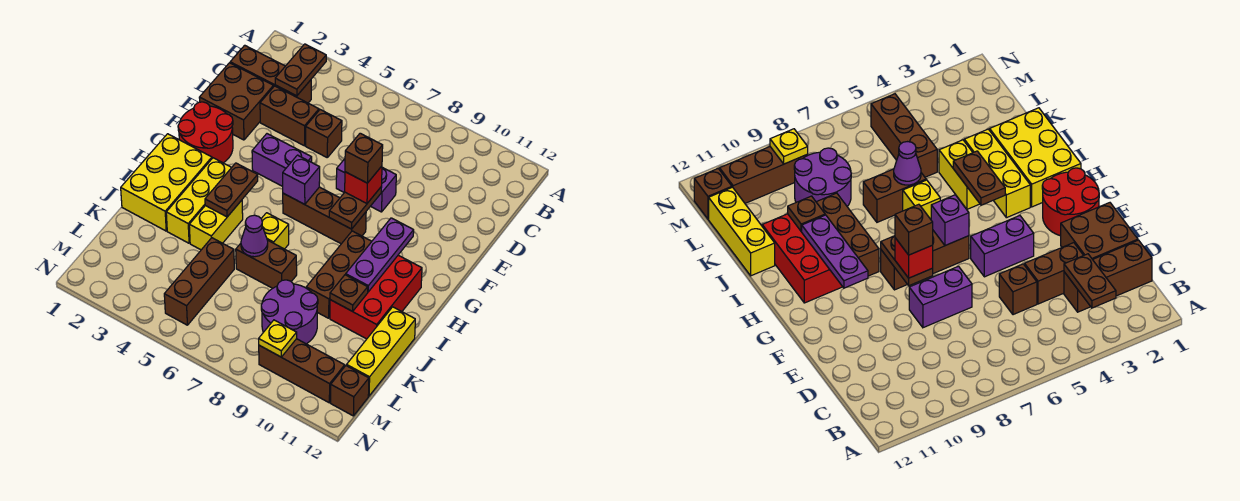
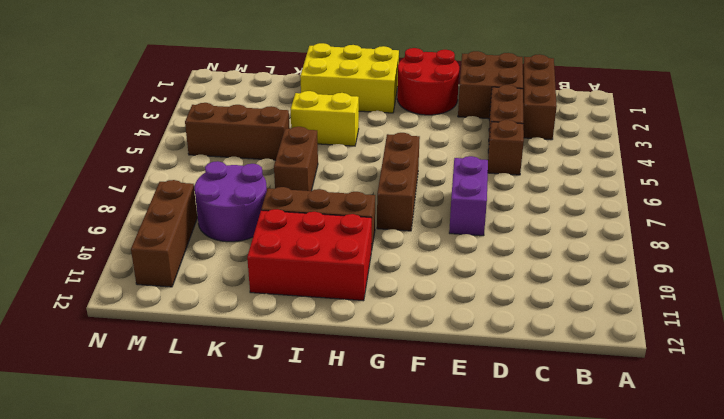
none -> purple 1x2 brick [252,134,312,186]
none -> yellow 1x3 brick [166,158,232,243]
none -> yellow 1x1 brick [261,213,289,249]
none -> yellow 1x3 brick [347,307,415,396]

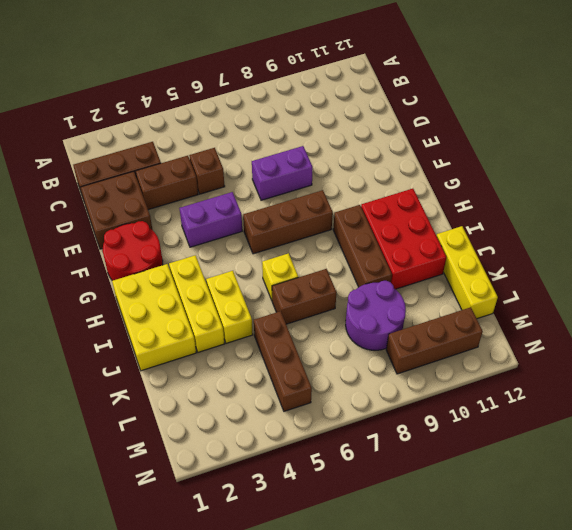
none -> brown 1x1 brick [331,366,369,416]
none -> brown 1x2 plate [275,44,326,96]
none -> brown 1x2 plate [329,187,382,229]
none -> purple 1x1 brick [283,155,320,205]

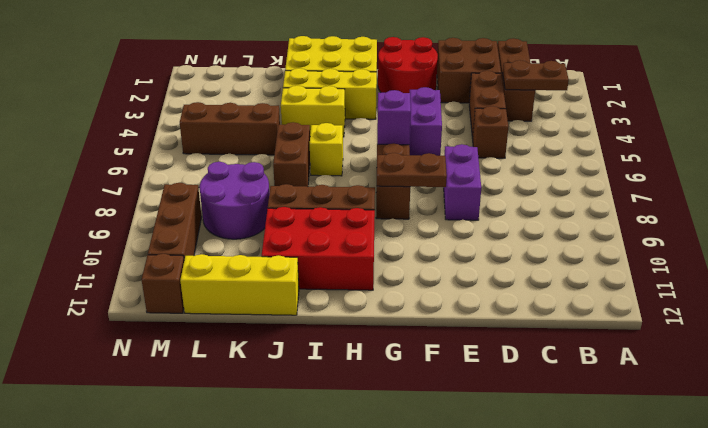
none -> purple 1x3 plate [346,218,414,292]
none -> brown 1x2 plate [205,163,258,217]
none -> purple 1x1 cone [241,215,268,257]
none -> brown 1x1 plate [330,275,368,311]

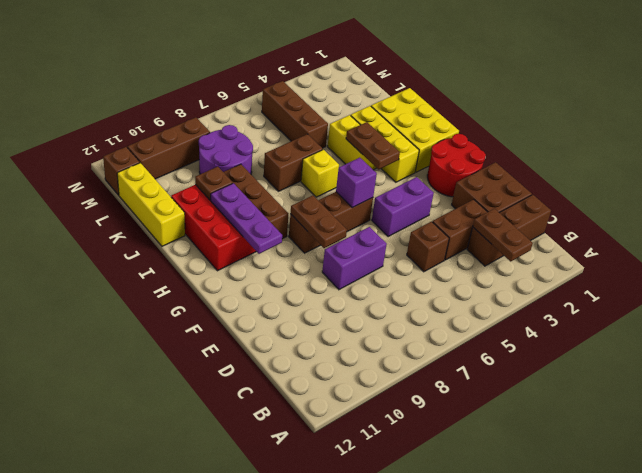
none -> purple 1x1 cone [241,215,268,257]
none -> yellow 1x1 plate [259,320,297,357]
none -> red 1x1 brick [345,166,382,203]
none -> brown 1x1 brick [345,133,383,183]

